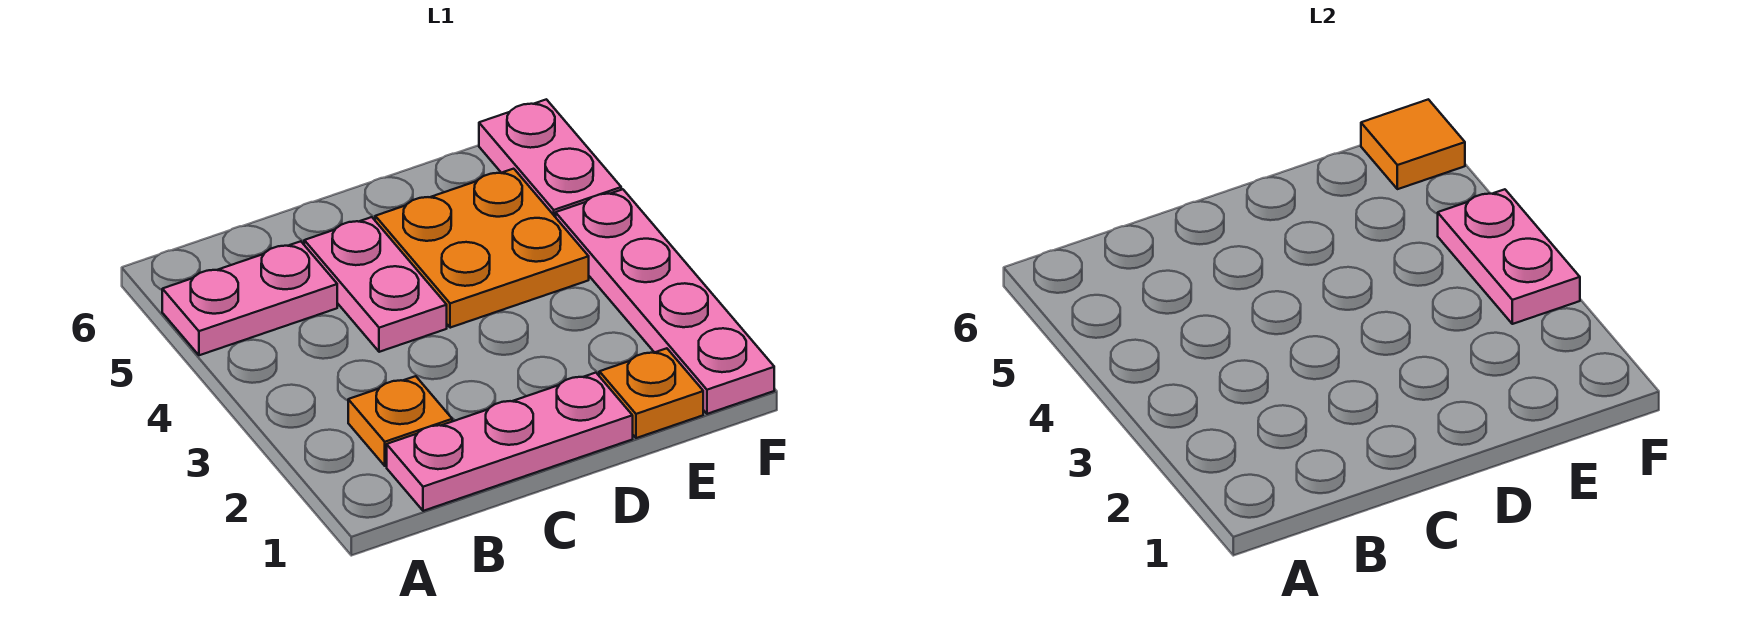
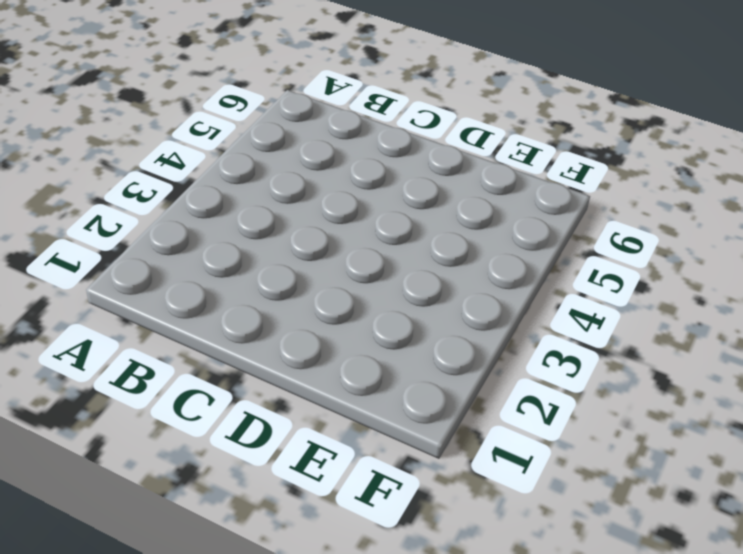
none -> pink 1x2 plate [162,241,337,355]
none -> pink 1x3 plate [387,373,633,511]

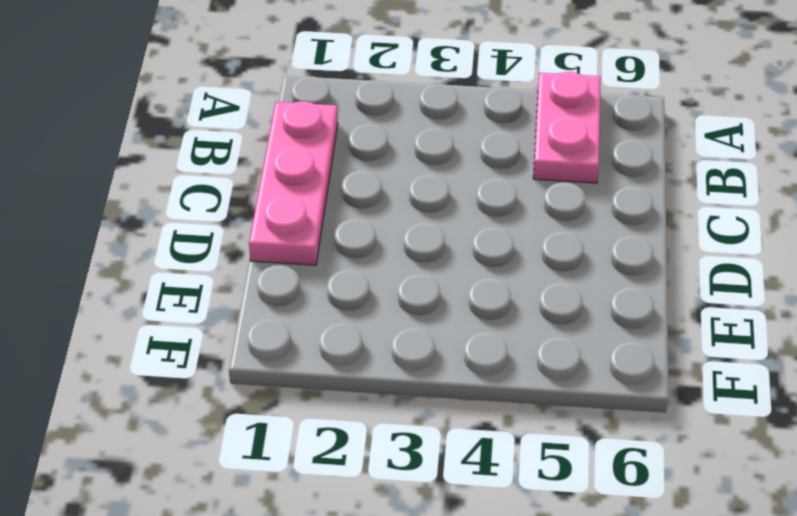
none -> orange 1x1 plate [348,376,452,466]
none -> pink 1x2 plate [304,217,447,352]

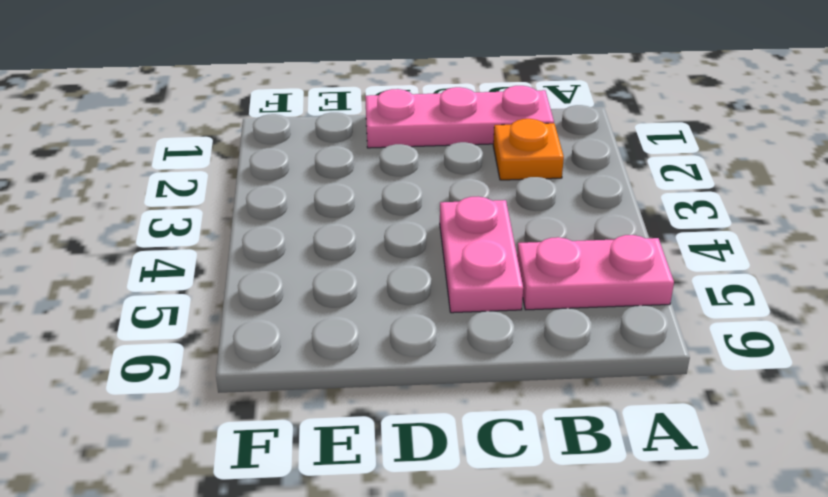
none -> orange 2x2 plate [375,169,589,328]
none -> orange 1x1 plate [599,348,703,438]

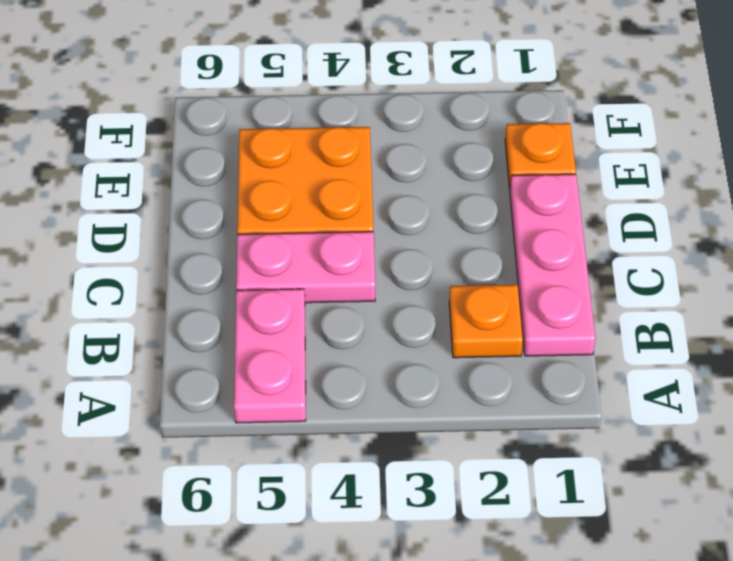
none -> pink 1x4 plate [556,189,774,414]
none -> pink 1x2 plate [479,99,621,217]

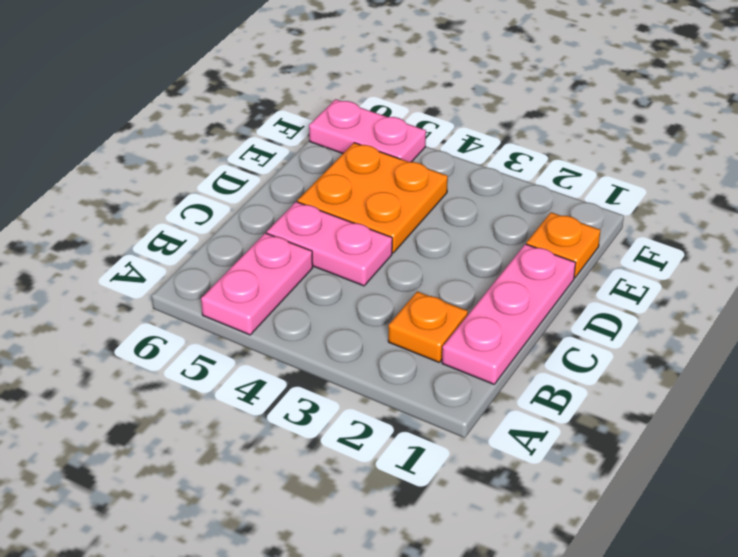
none -> pink 1x4 plate [556,189,774,414]
none -> pink 1x2 plate [1438,189,1580,324]

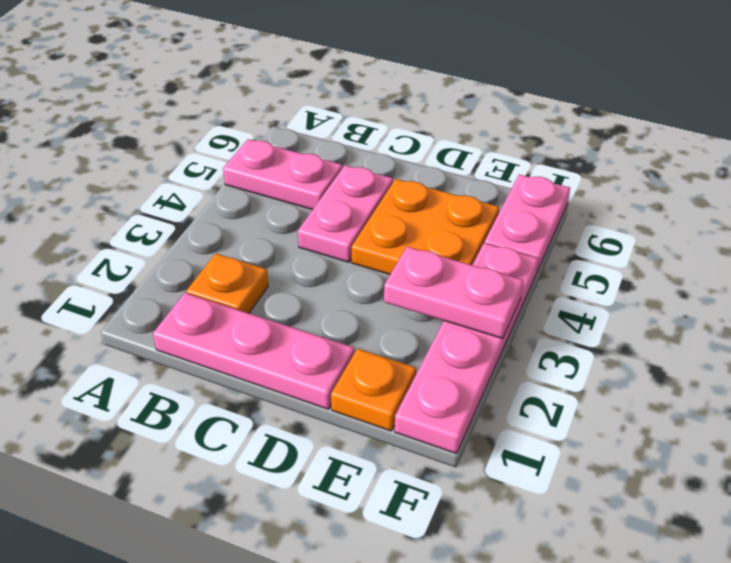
pink 1x2 plate [384,247,524,338] -> pink 1x2 plate turned to [1438,189,1580,324]
none -> orange 1x1 tile [1361,99,1465,189]

